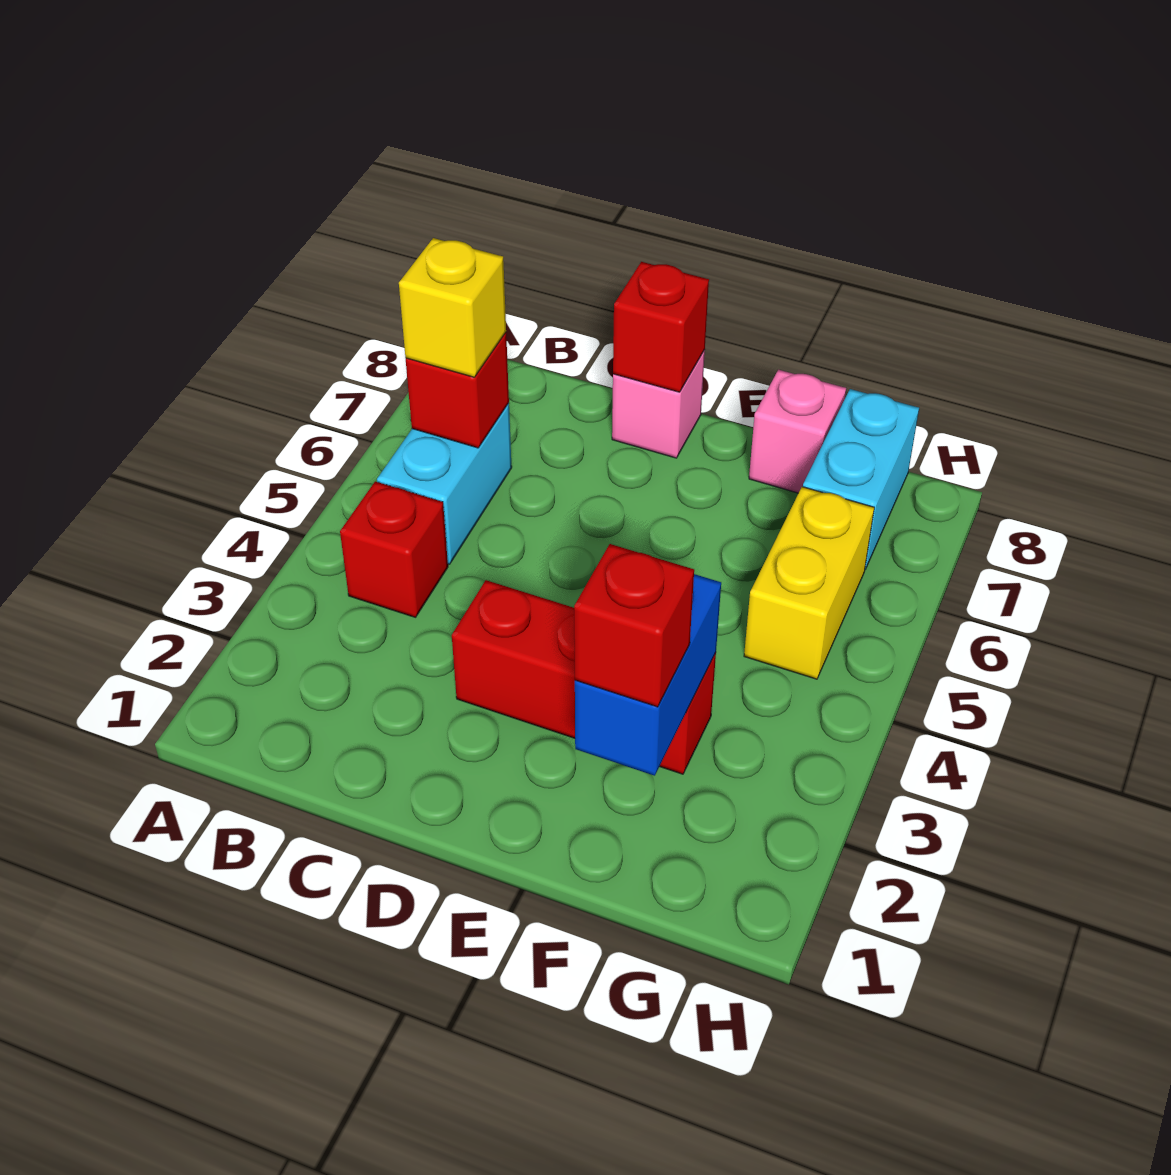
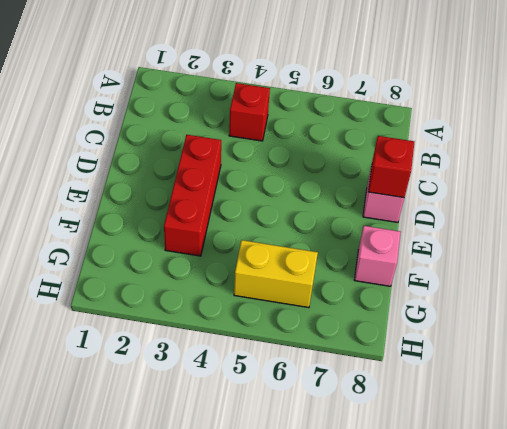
none -> cyan 1x2 brick [377,403,512,564]
none -> cyan 1x2 brick [803,389,919,569]
none -> red 1x1 brick [406,333,509,448]

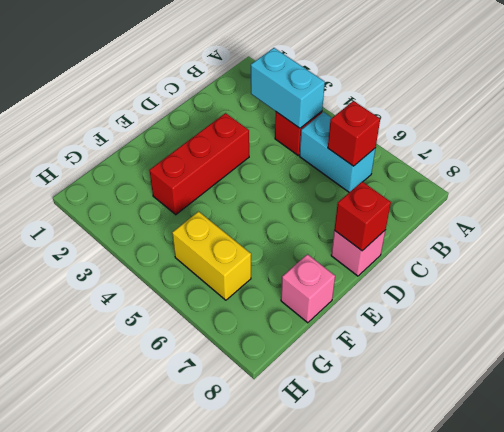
cyan 1x2 brick [251,48,325,128] -> cyan 1x2 brick moved to [803,389,919,569]
none -> blue 1x2 brick [575,574,721,776]
none -> yellow 1x1 brick [399,238,506,377]
none -> red 1x1 brick [574,544,694,707]

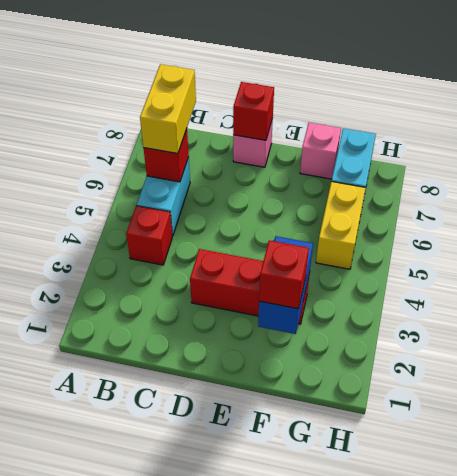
yellow 1x2 brick [140,64,196,154] -> yellow 1x1 brick [399,238,506,377]

